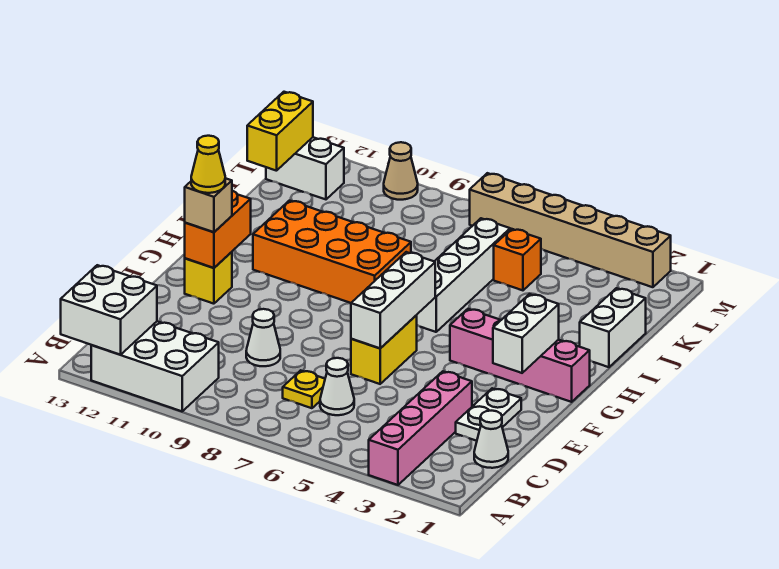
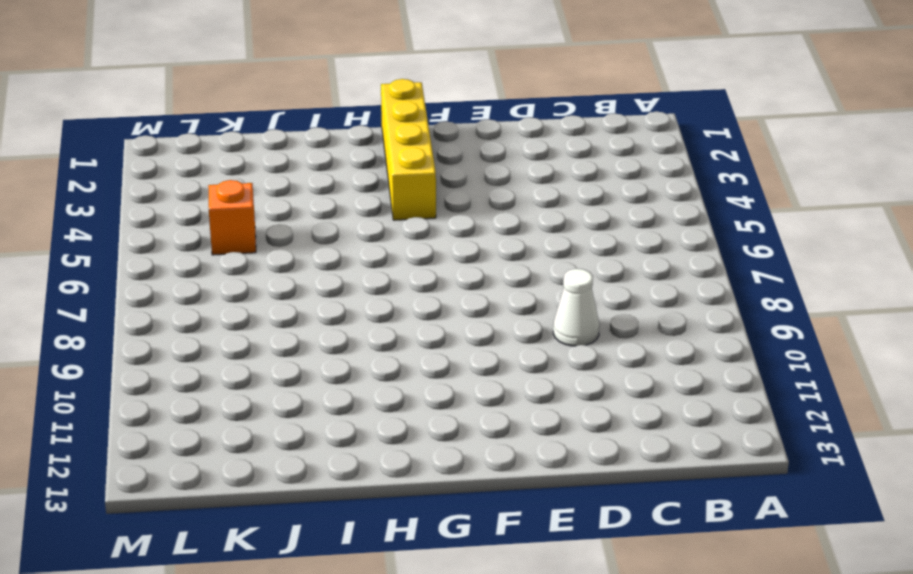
yellow 1x4 brick [381,79,436,220] -> pink 1x4 brick [450,309,590,402]
none -> pink 1x4 brick [369,371,472,485]
none -> white 2x3 brick [91,321,219,411]
none -> white 1x1 cone [474,411,508,468]

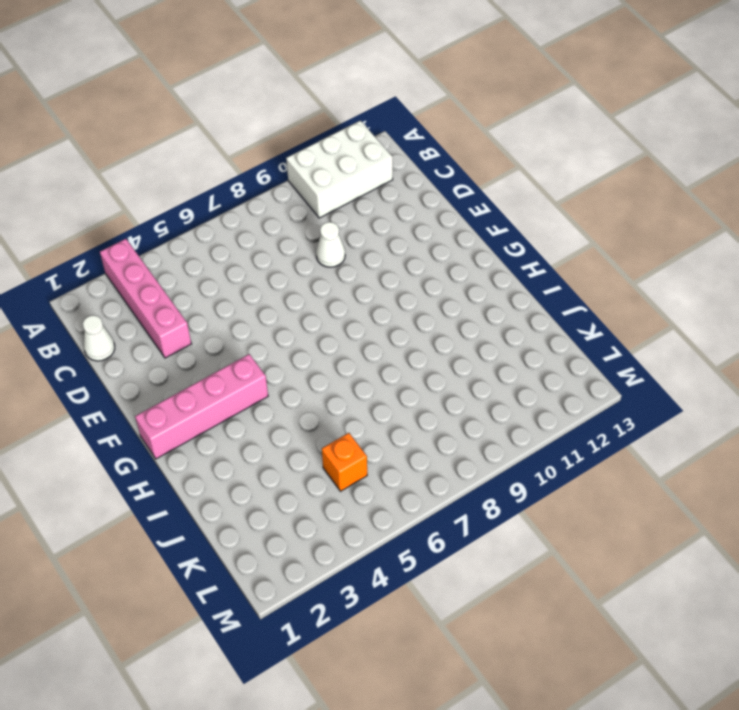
none -> white 1x1 cone [320,358,354,415]
none -> yellow 1x1 plate [283,370,325,408]
none -> white 1x2 plate [456,388,521,441]

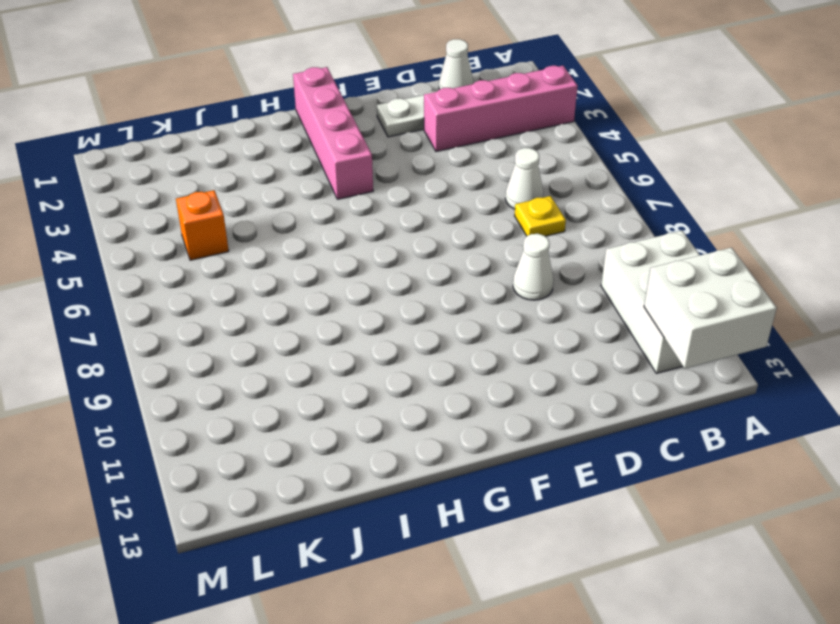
none -> yellow 1x2 brick [351,315,417,384]
none -> yellow 1x1 brick [185,252,232,304]
none -> white 1x4 brick [417,218,510,332]

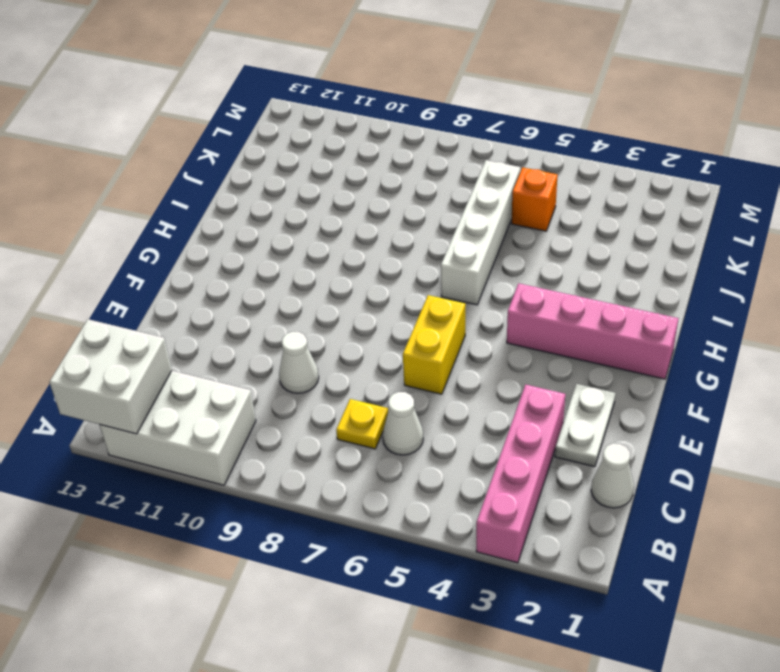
none -> yellow 1x1 brick [185,252,232,304]
none -> orange 2x4 brick [253,201,411,303]
none -> white 1x2 brick [580,288,646,367]

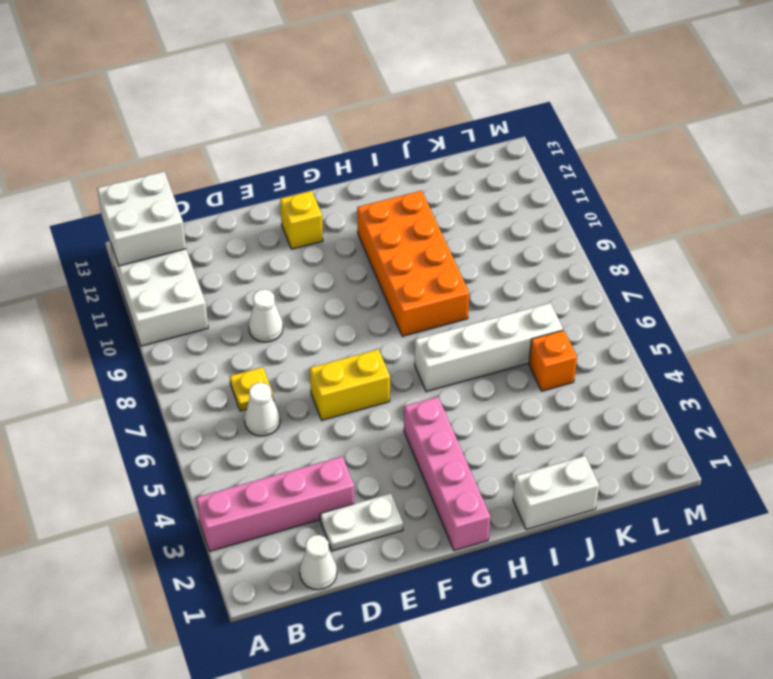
none -> white 1x2 brick [266,137,344,199]
none -> tan 1x6 brick [470,173,671,287]
none -> tan 1x1 cone [384,142,418,200]

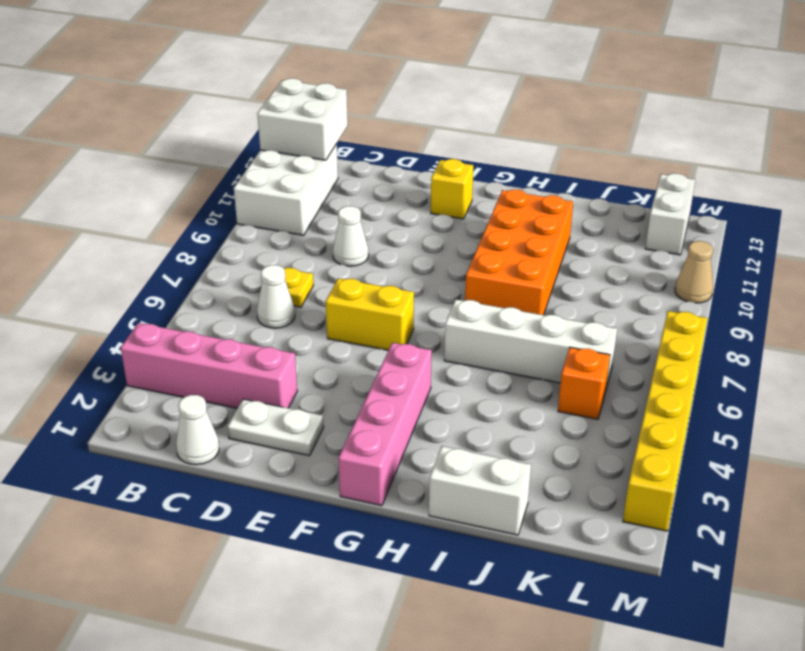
yellow 1x6 brick [623,311,707,531] -> tan 1x6 brick [470,173,671,287]
none -> white 1x3 brick [351,252,435,348]
none -> white 1x2 brick [493,294,559,373]
none -> orange 1x2 brick [185,191,251,268]

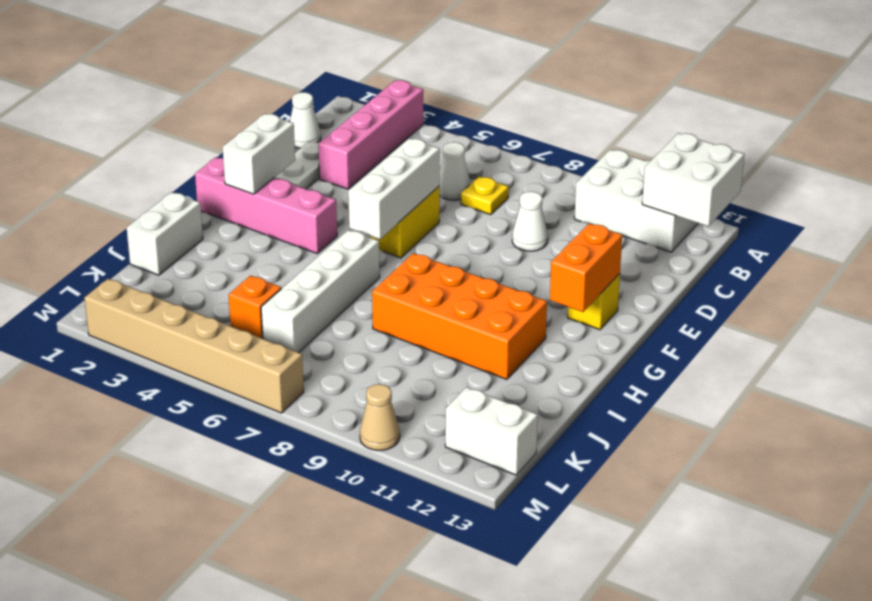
none -> yellow 1x2 brick [247,92,313,171]
none -> tan 1x1 brick [185,178,232,232]
none -> yellow 1x1 cone [191,136,225,193]

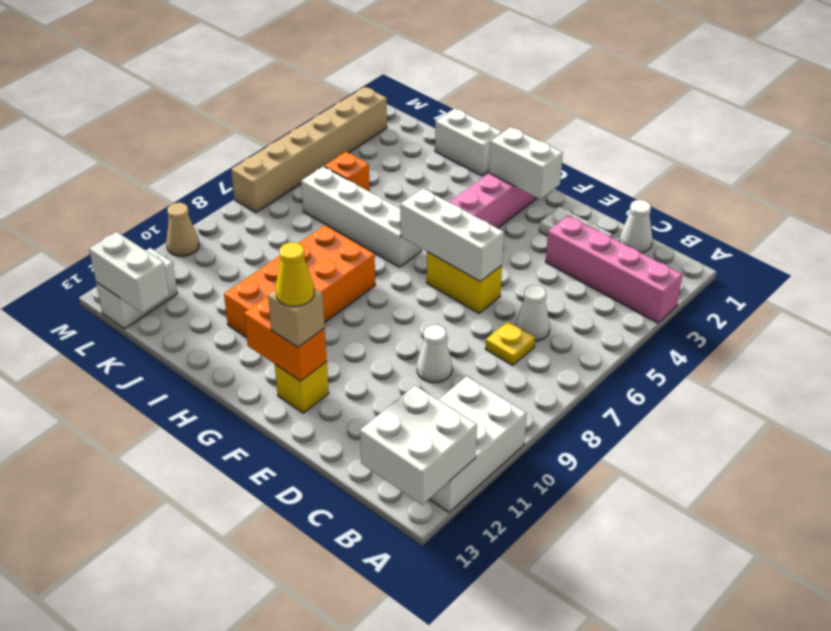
white 1x2 brick [89,232,169,313] -> yellow 1x2 brick [247,92,313,171]

